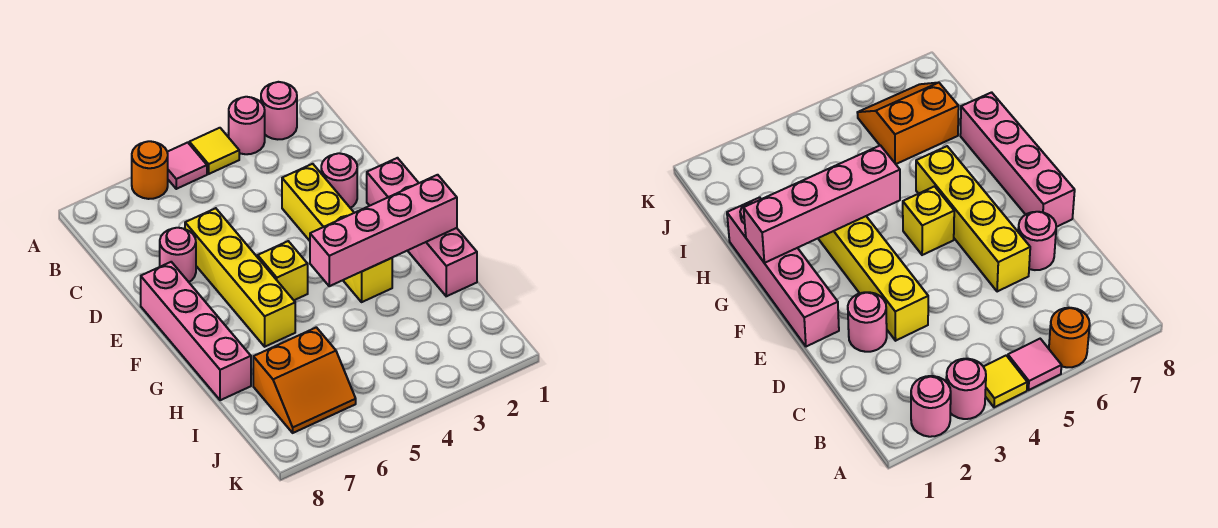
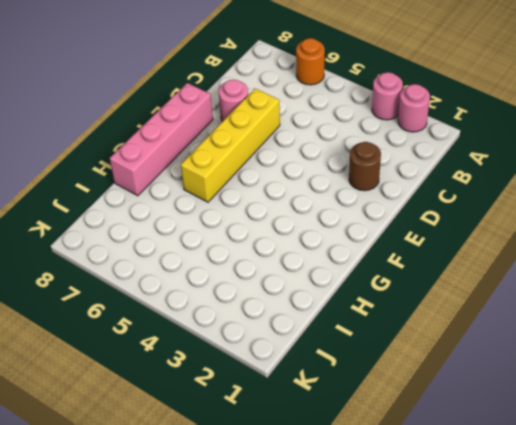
brown 1x1 round brick [349,142,381,191] -> pink 1x1 round brick [321,153,357,208]
none -> yellow 1x1 tile [189,128,239,174]
none -> pink 1x1 tile [167,142,207,189]
none -> yellow 1x4 brick [282,164,392,302]

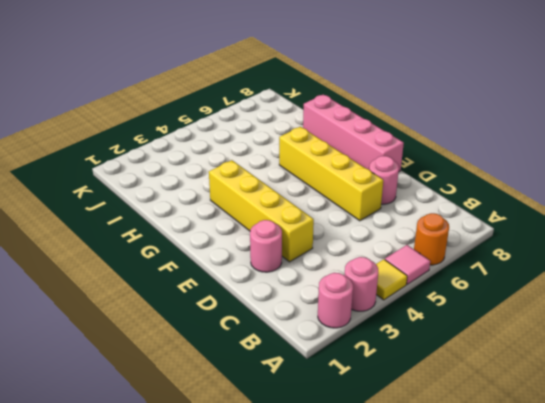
none -> pink 1x4 brick [367,158,477,296]
none -> yellow 1x1 brick [258,241,308,300]
none -> orange 2x2 slope [253,327,356,433]

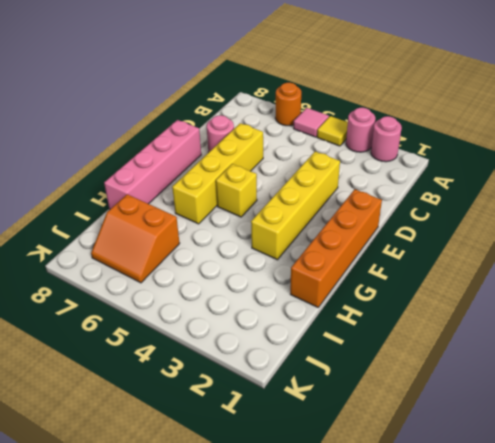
orange 1x4 brick [290,189,382,307] -> pink 1x4 brick [367,158,477,296]
none -> pink 1x1 round brick [321,153,357,208]
none -> pink 1x4 brick [310,175,457,286]

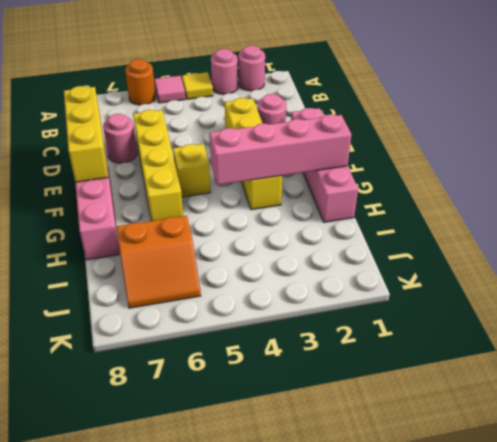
yellow 1x3 brick [64,86,108,182] -> none

